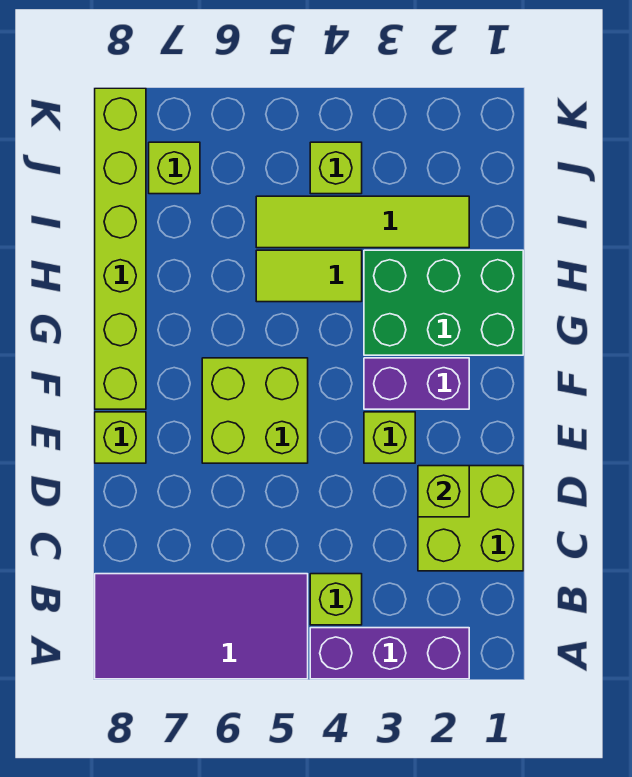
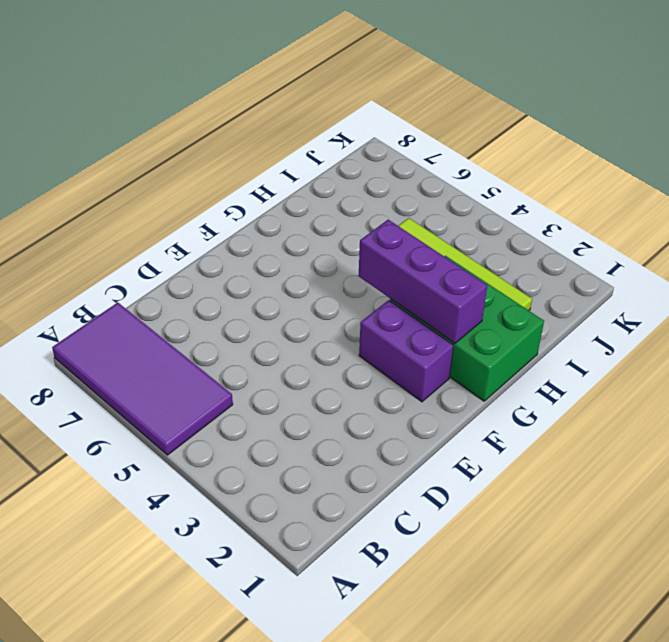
purple 1x3 brick [359,220,487,343] -> purple 1x3 brick moved to [310,628,469,679]
none -> lime 1x1 brick [310,574,362,625]
none -> lime 2x2 brick [418,466,523,571]
none -> lime 1x1 brick [364,412,415,463]

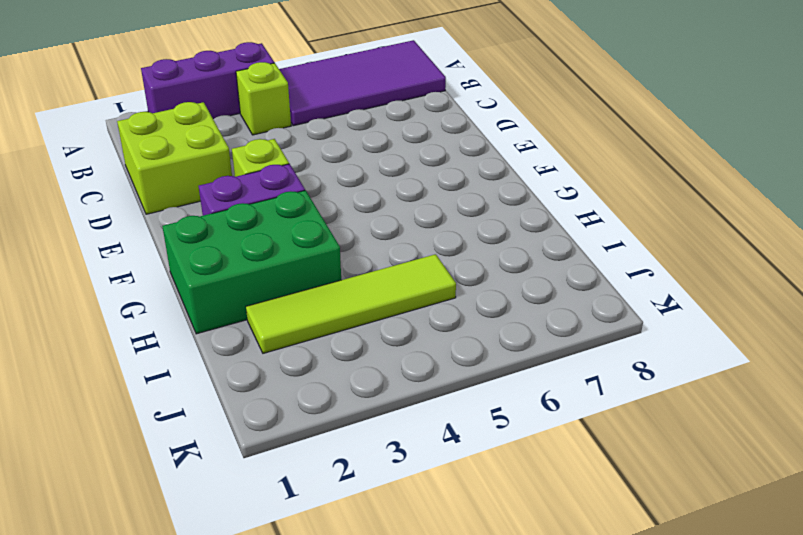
none -> lime 2x2 brick [202,358,308,463]
none -> lime 1x1 brick [95,412,146,463]
none -> lime 1x6 brick [95,88,146,409]

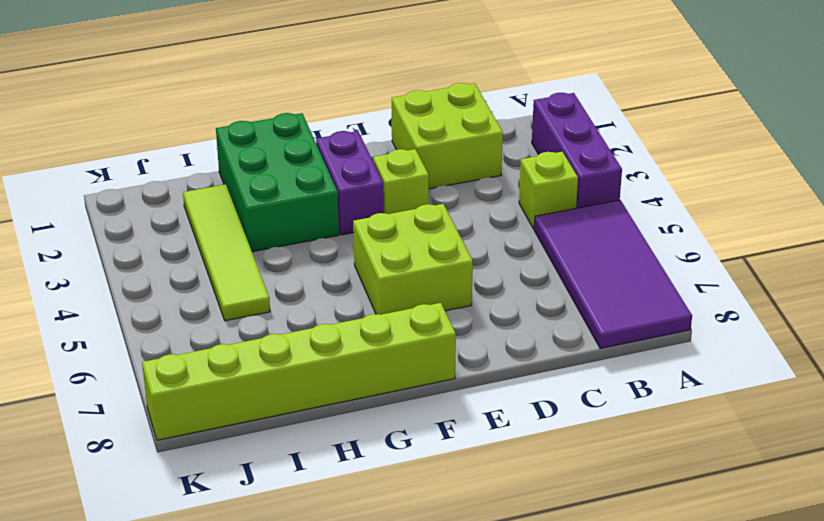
none -> lime 1x1 brick [95,412,146,463]
none -> lime 1x2 tile [256,250,362,302]
none -> lime 1x1 brick [310,142,362,194]

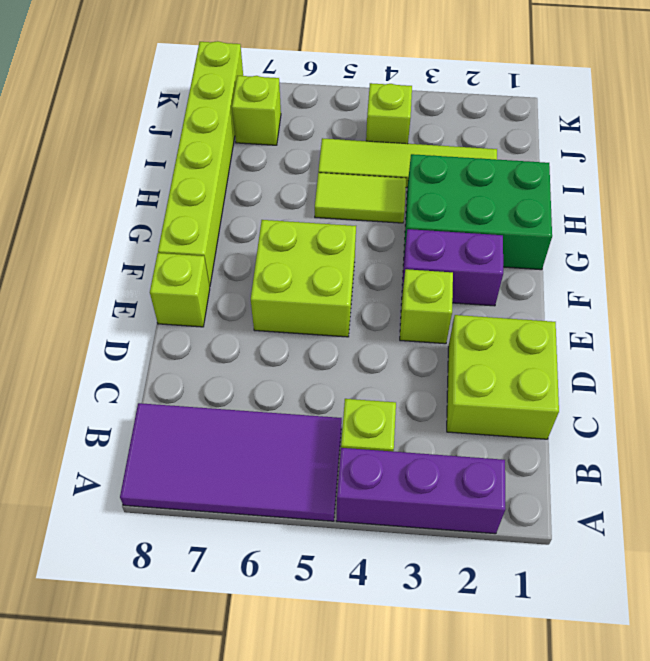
none -> lime 1x1 brick [418,466,469,517]

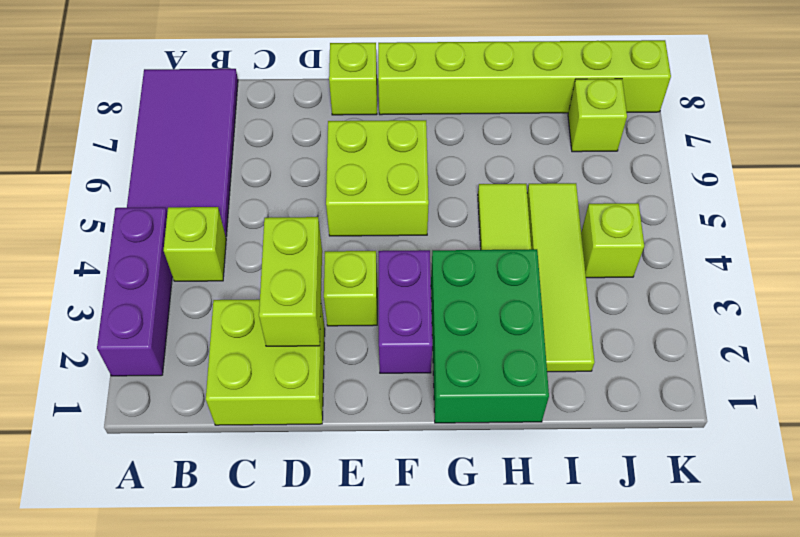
lime 1x2 brick [259,217,322,346] -> lime 1x1 brick [418,466,469,517]

